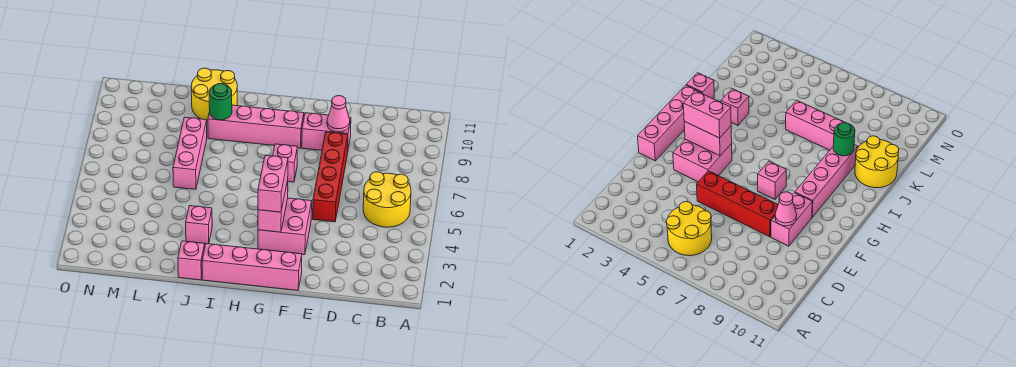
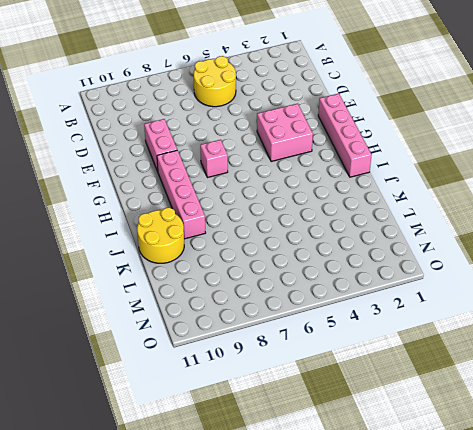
none -> red 1x4 brick [313,132,348,222]
none -> pink 1x1 brick [178,241,205,280]
none -> pink 1x1 brick [186,206,212,244]

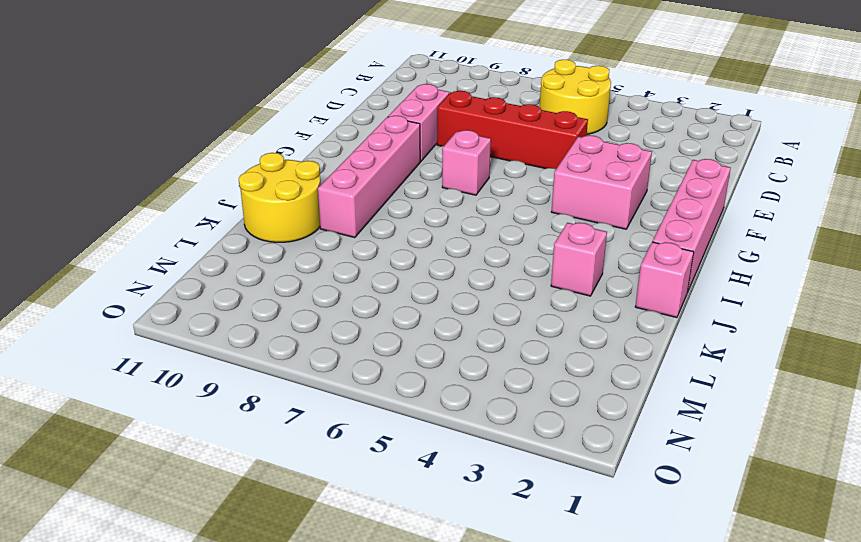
none -> pink 1x3 brick [173,117,207,189]
none -> pink 1x1 cone [327,96,350,132]
none -> pink 1x2 brick [258,180,288,232]

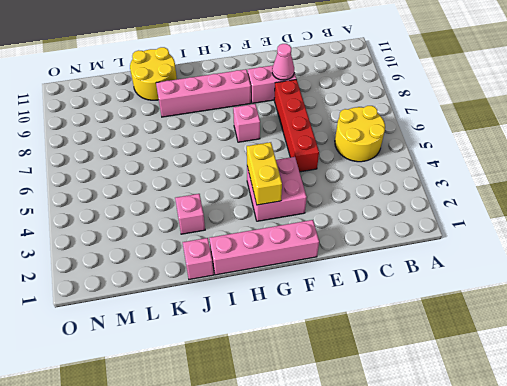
yellow 1x2 brick [247,142,282,205] -> pink 1x2 brick [258,180,288,232]
none -> pink 1x3 brick [173,117,207,189]
none -> green 1x1 round brick [209,84,232,120]
none -> pink 1x2 brick [258,155,288,212]

